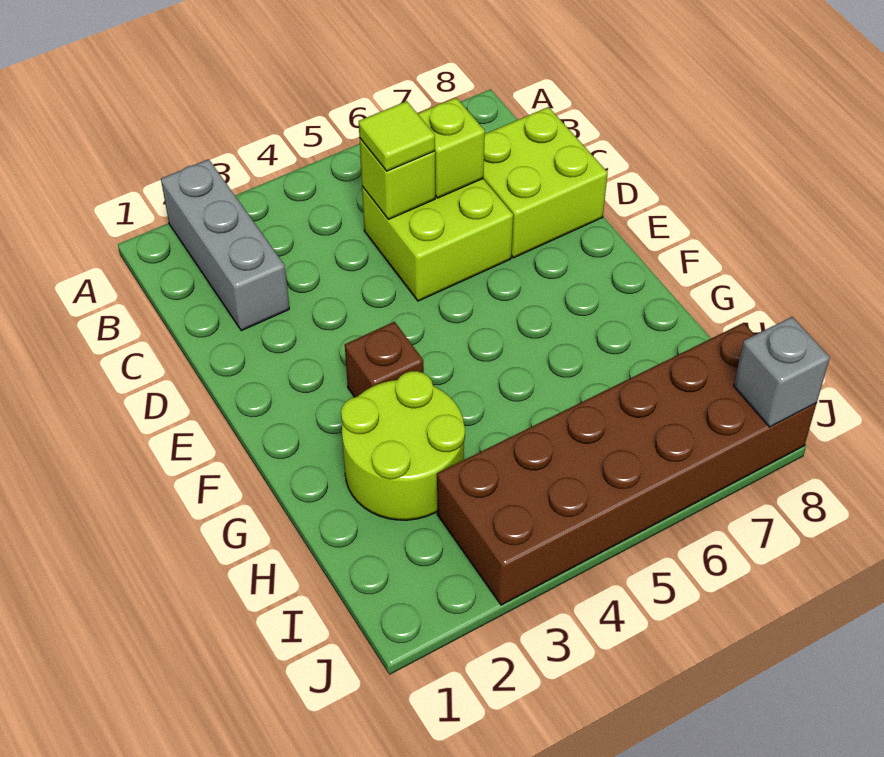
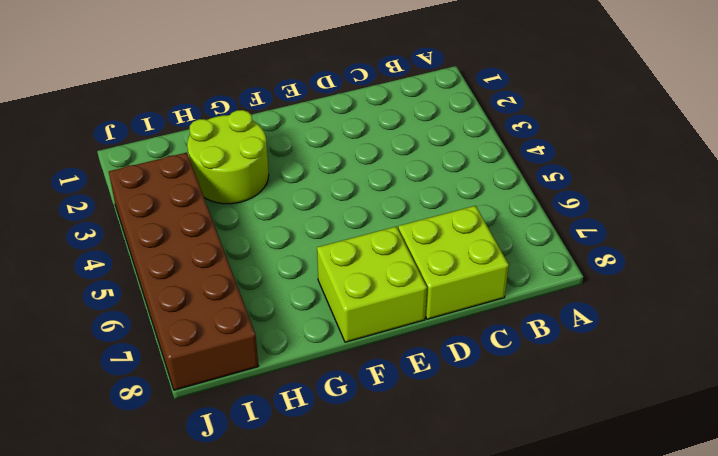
lime 2x2 brick [317,227,427,342] -> lime 2x2 brick moved to [362,179,513,301]
none -> grey 1x3 brick [161,159,289,331]
none -> brown 1x1 brick [345,322,424,397]

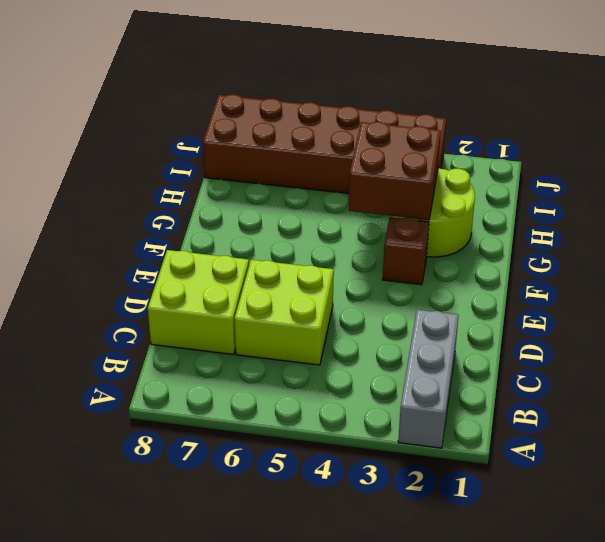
brown 2x2 brick [349,122,441,220] -> none
none -> lime 1x1 brick [359,138,435,219]
none -> lime 1x1 brick [418,98,485,198]

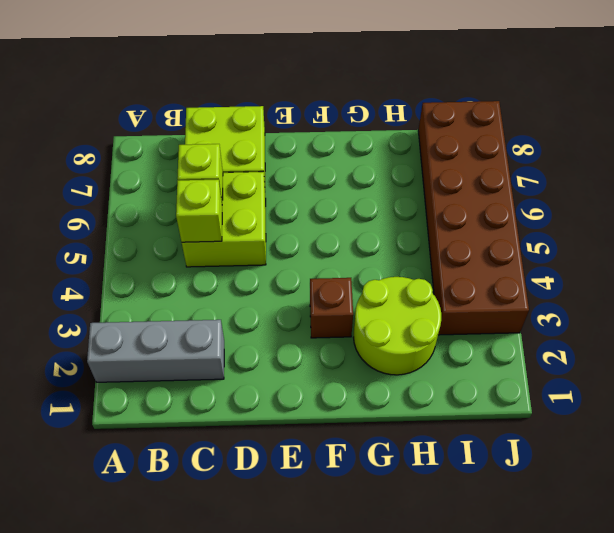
none -> grey 1x1 brick [734,317,830,427]
none -> lime 1x1 tile [359,101,435,171]

